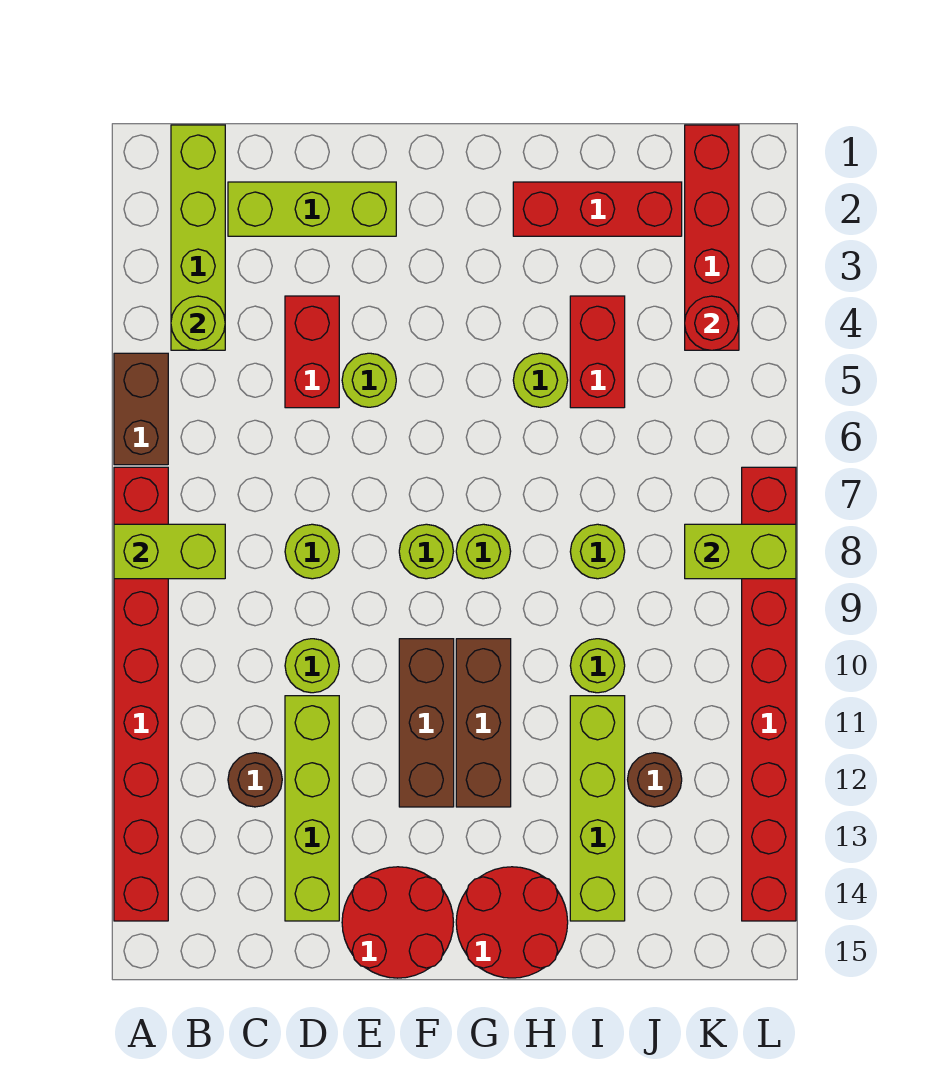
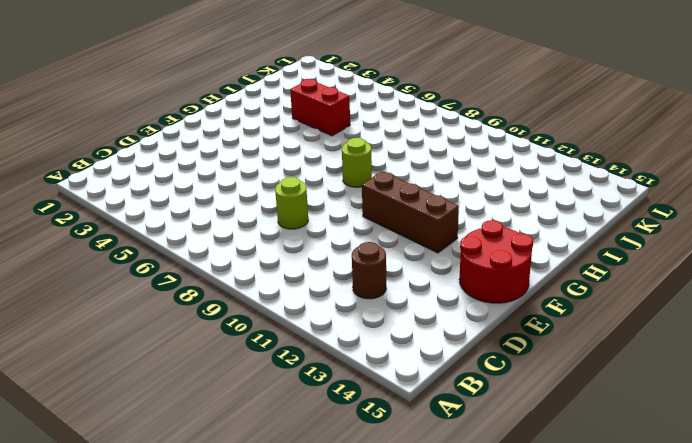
none -> brown 1x2 brick [114,353,168,465]
none -> red 1x8 brick [114,467,168,921]
none -> lime 1x4 brick [171,125,225,350]

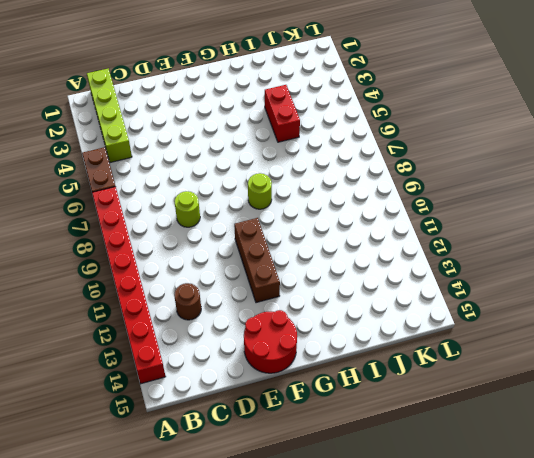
none -> lime 1x3 brick [228,182,396,236]
none -> red 1x2 brick [285,296,339,408]
none -> lime 1x1 round brick [285,639,339,693]

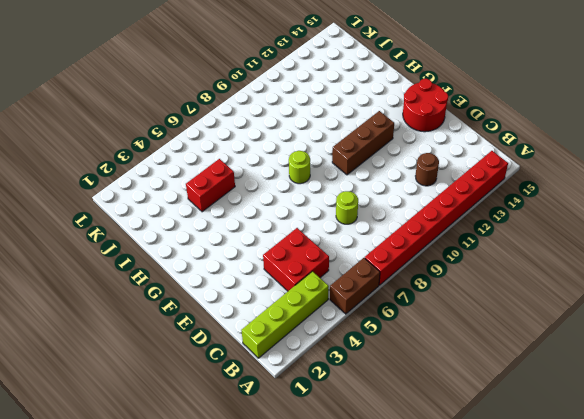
red 2x2 brick [263,228,329,291] -> red 1x2 brick [285,296,339,408]
none -> lime 1x3 brick [228,182,396,236]
none -> lime 1x1 round brick [285,639,339,693]
none -> lime 1x4 brick [285,696,339,921]

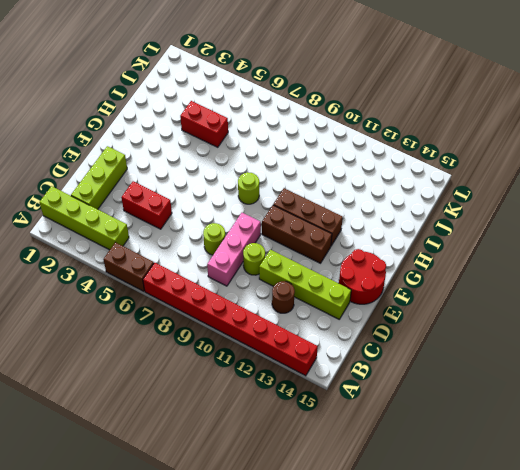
pink 1x3 brick [207,213,261,286] -> none
none -> lime 1x1 round brick [342,353,396,407]
none -> lime 1x1 round brick [399,524,453,579]
none -> red 2x2 round brick [456,867,568,978]

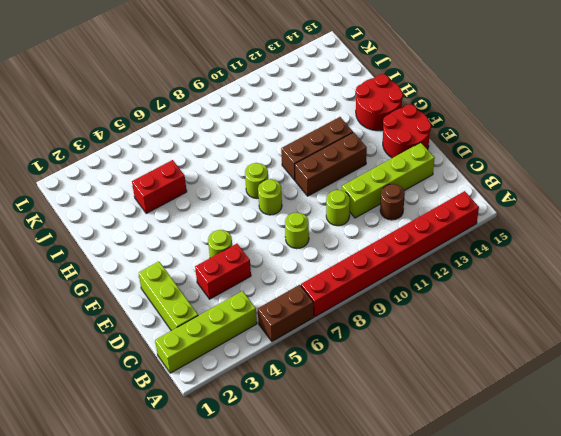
none -> red 1x3 brick [513,182,682,236]
none -> lime 1x1 round brick [513,353,568,407]
none -> lime 1x1 round brick [570,524,625,579]

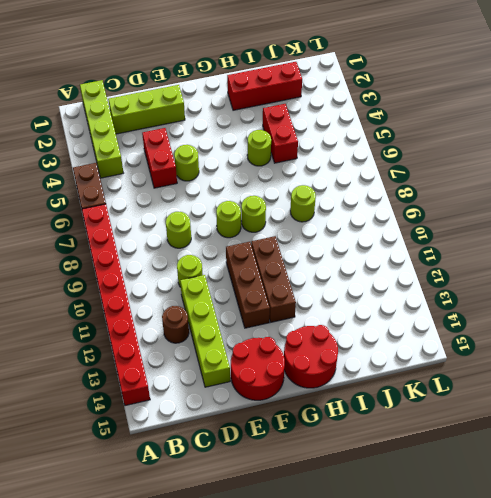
none -> lime 1x1 round brick [570,639,625,693]
none -> lime 1x4 brick [570,696,625,921]
none -> brown 1x1 round brick [628,753,682,807]

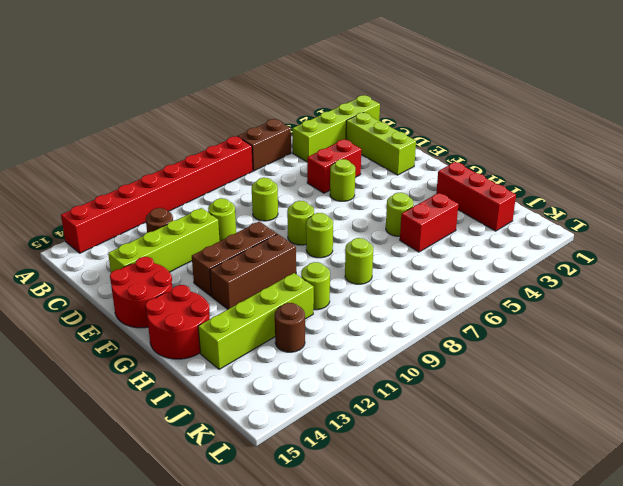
none -> red 1x4 brick [685,125,739,350]
none -> red 1x8 brick [742,467,796,921]
none -> lime 1x2 brick [114,524,225,579]

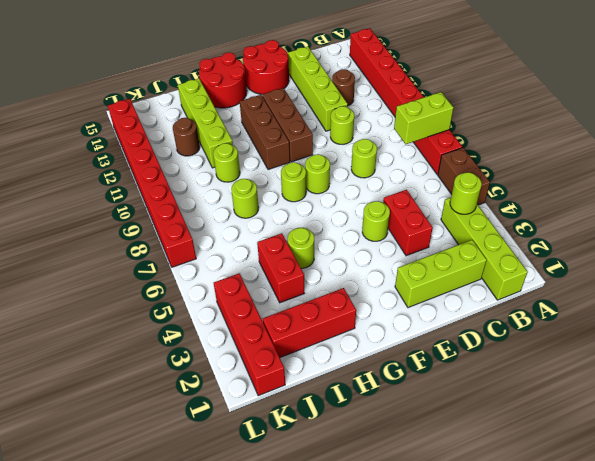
none -> red 1x1 round brick [685,296,739,350]
none -> lime 1x2 brick [685,524,796,579]

